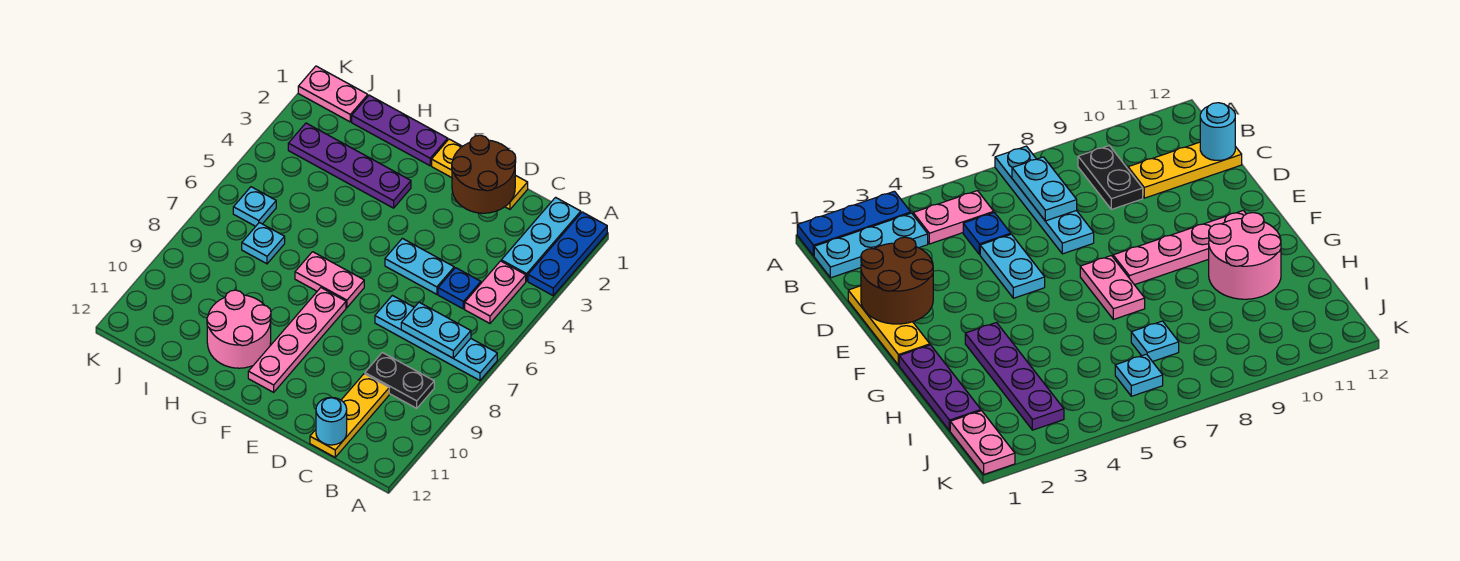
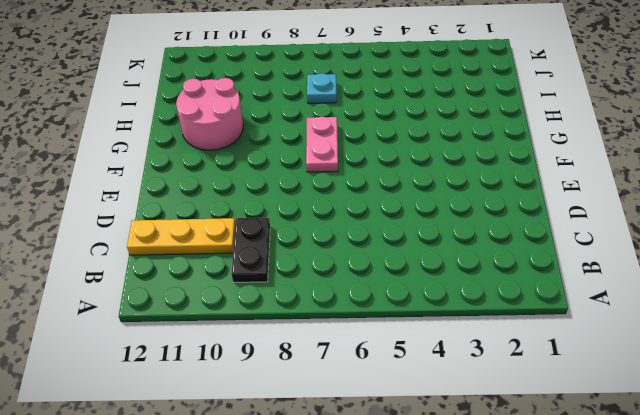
none -> blue 1x3 plate [528,212,607,296]
none -> cyan 1x4 plate [375,295,497,380]
none -> cyan 1x3 plate [501,197,581,281]

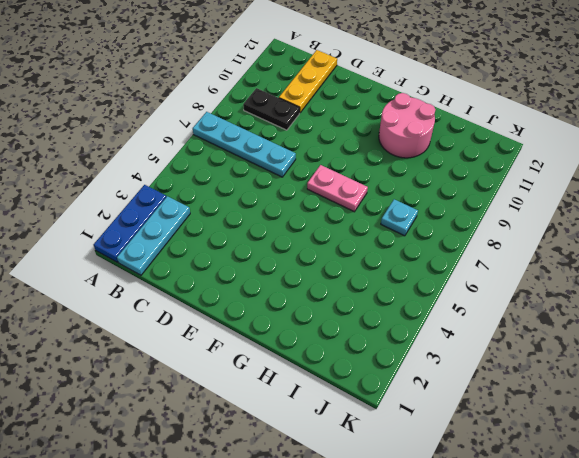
none -> pink 1x2 plate [465,261,526,323]
none -> blue 1x1 plate [438,268,481,309]
none -> yellow 1x3 plate [432,139,528,209]

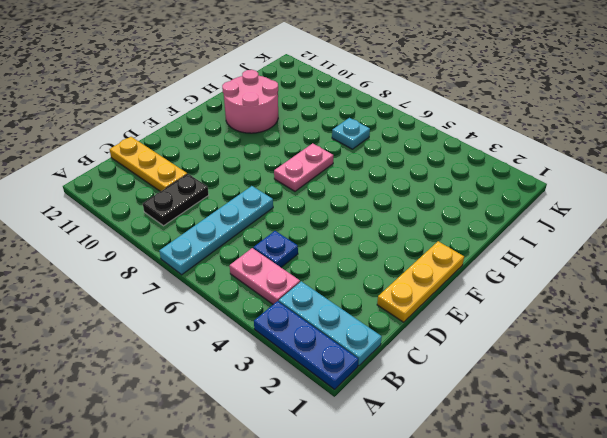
none -> cyan 1x2 plate [385,238,454,294]
none -> pink 1x4 plate [248,288,346,392]
none -> purple 1x3 plate [352,95,448,166]

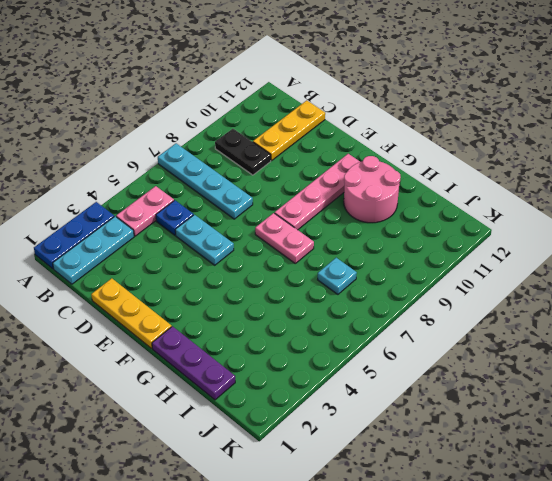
none -> purple 1x4 plate [288,123,411,208]
none -> pink 1x2 plate [298,66,368,122]
none -> cyan 1x1 plate [233,187,276,226]

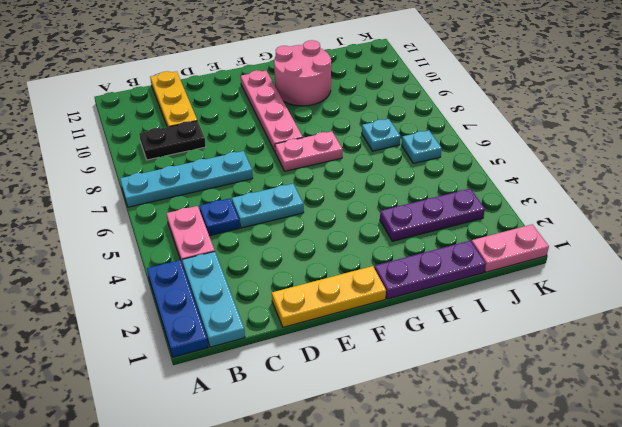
purple 1x3 plate [380,189,485,241] -> purple 1x4 plate [288,123,411,208]
none -> cyan 1x2 plate [401,302,471,358]
none -> cyan 1x1 round brick [316,397,347,445]
none -> brown 2x2 round brick [452,135,516,213]

